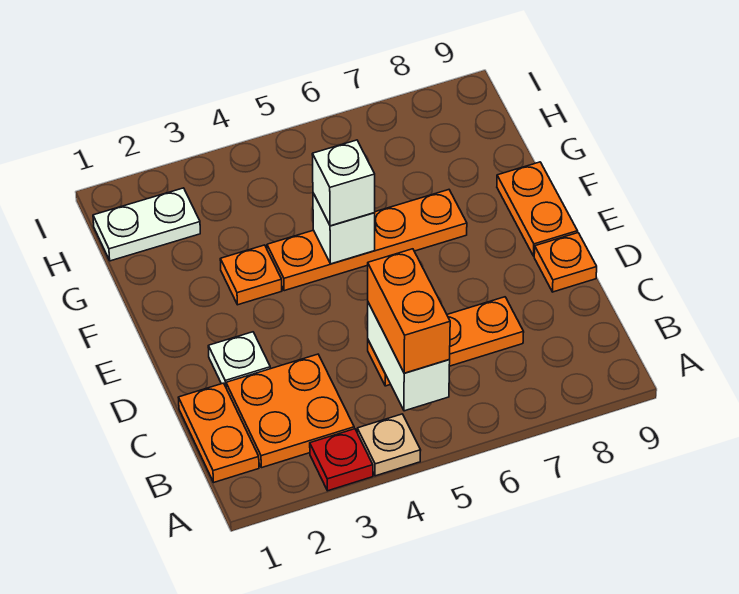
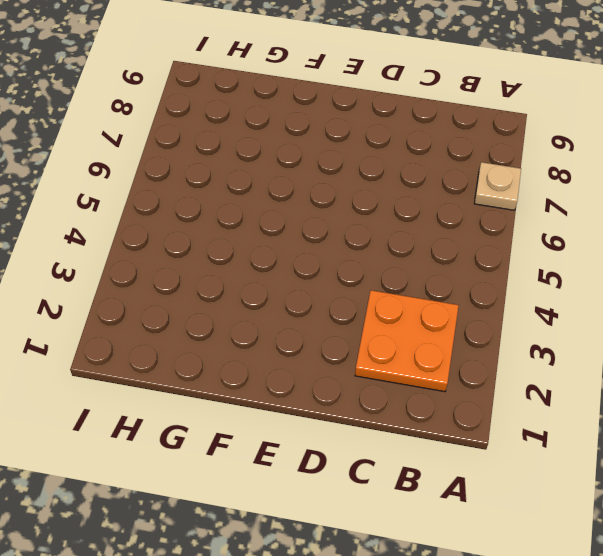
tan 1x1 plate [474,162,521,210] -> tan 1x1 plate moved to [357,414,421,476]
none -> red 1x1 plate [310,429,373,491]
none -> orange 1x2 plate [178,383,259,482]
none -> orange 1x3 plate [368,297,524,386]

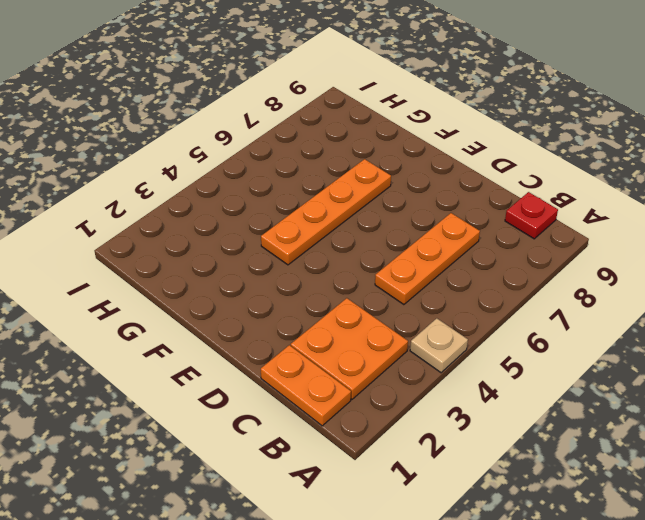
red 1x1 plate [505,192,558,239] -> red 1x1 plate moved to [310,429,373,491]
none -> white 1x1 plate [208,332,270,387]
none -> orange 1x1 plate [534,233,597,292]
none -> orange 1x2 plate [497,162,577,256]

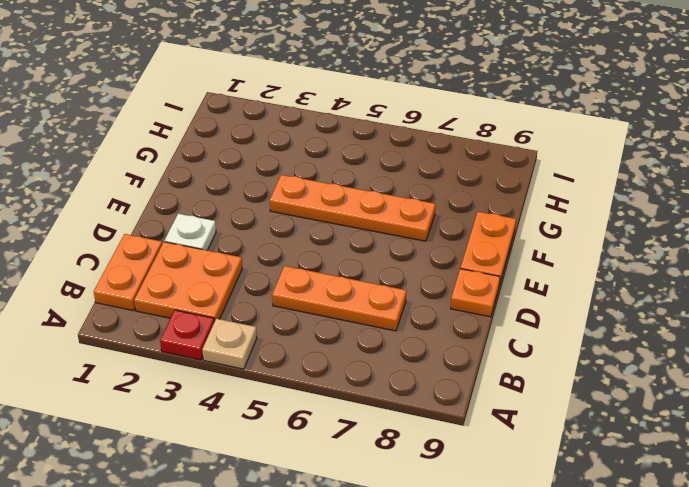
none -> orange 1x1 plate [220,245,282,305]
none -> white 1x2 plate [93,188,200,261]
none -> white 1x2 brick [368,303,450,411]

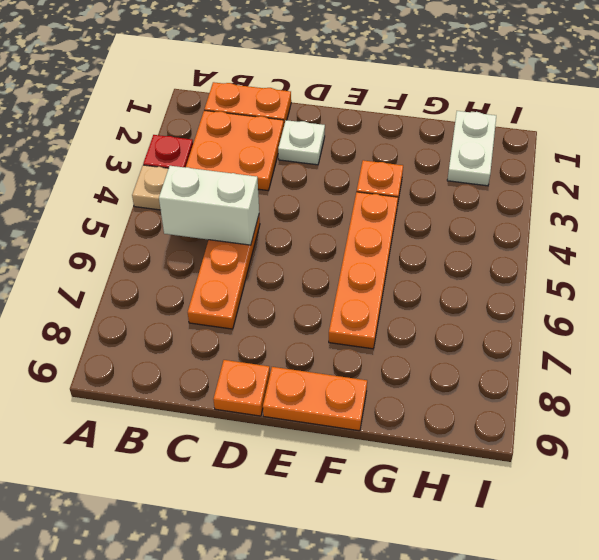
none -> white 1x1 brick [313,193,375,264]
none -> orange 1x2 brick [368,249,450,373]
none -> white 1x1 brick [312,140,375,226]

